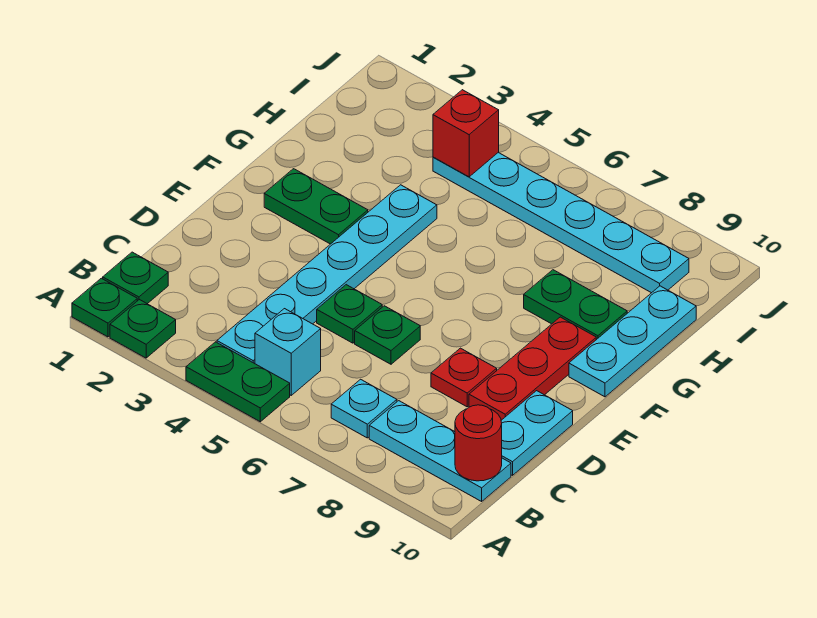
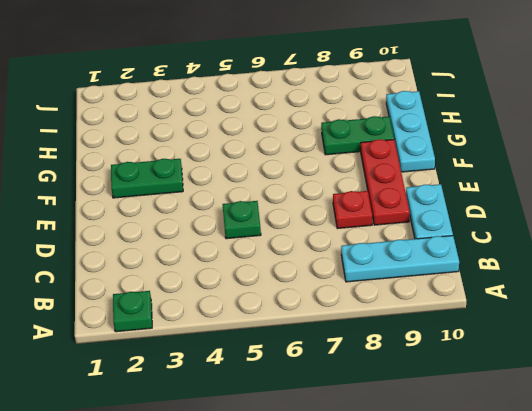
none -> green 1x1 plate [72,278,137,337]
none -> green 1x2 plate [186,342,290,422]
none -> green 1x1 plate [103,252,168,304]

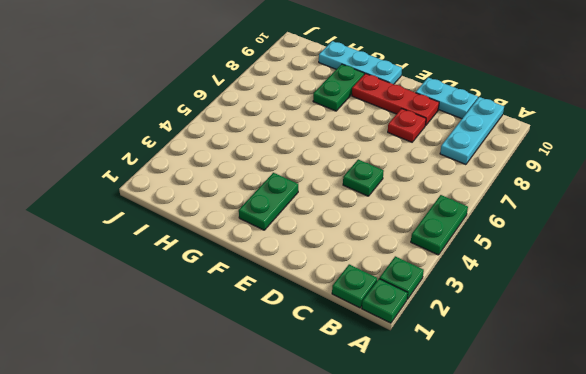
none -> cyan 1x6 plate [217,185,437,364]
none -> cyan 1x1 brick [255,309,321,395]
none -> cyan 1x1 plate [331,379,397,438]

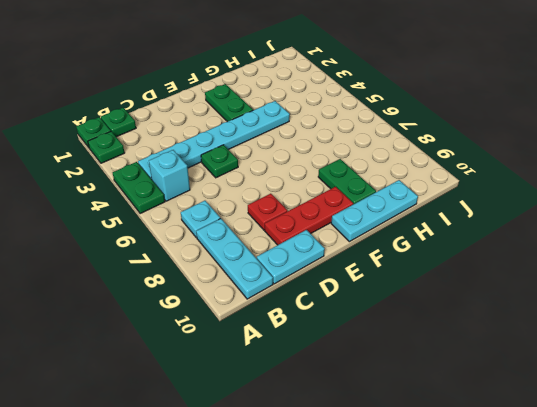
none -> green 1x1 plate [355,306,420,364]
none -> cyan 1x6 plate [433,152,689,293]
none -> red 1x1 round brick [455,405,502,481]

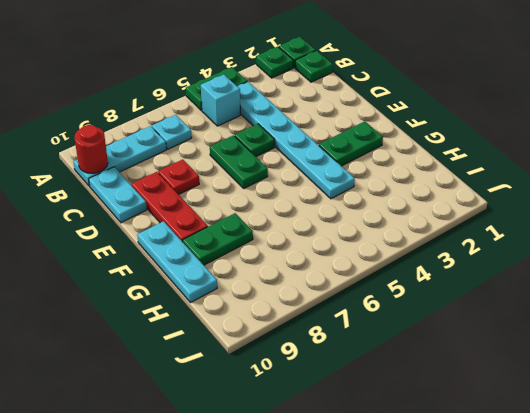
green 1x2 plate [210,135,268,188] -> green 1x1 plate [355,306,420,364]
none -> cyan 1x6 plate [433,152,689,293]
none -> red 1x1 brick [433,90,499,177]

